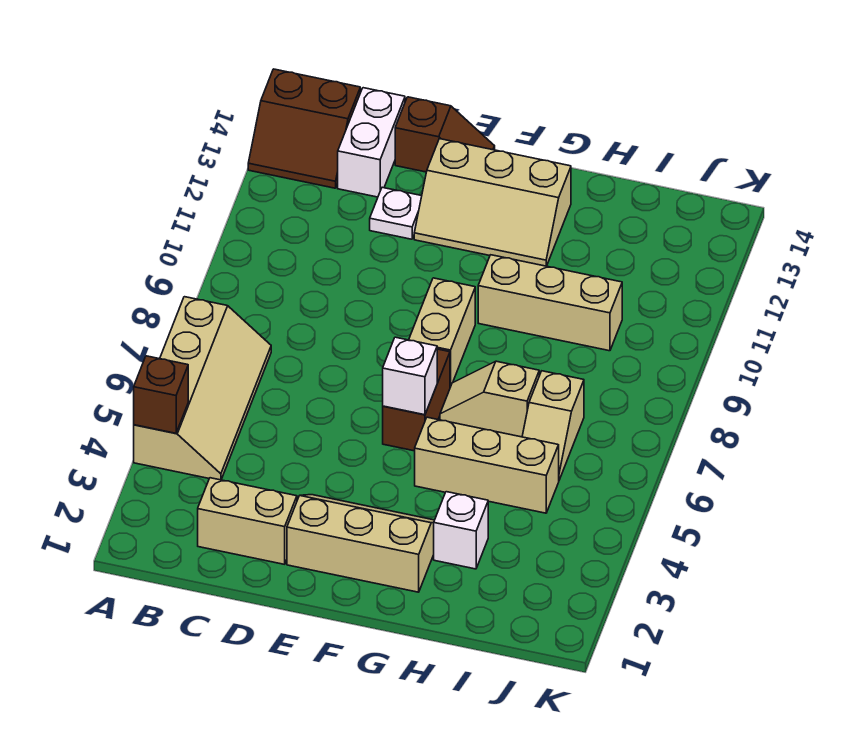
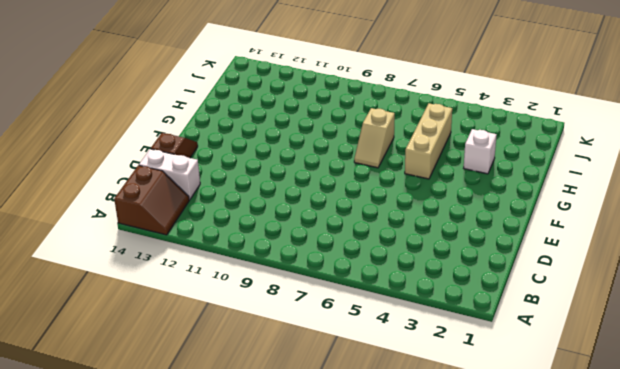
none -> tan 2x4 slope [134,297,271,480]
none -> tan 1x2 brick [198,478,297,564]
none -> white 1x1 plate [370,187,422,239]

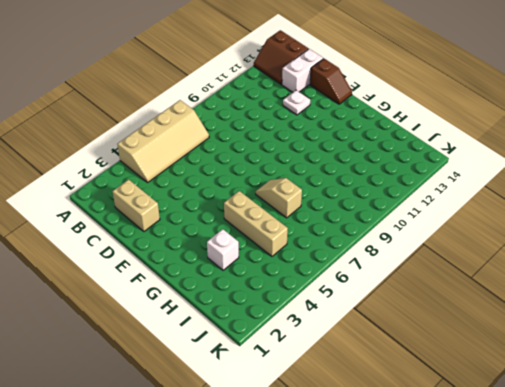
none -> tan 2x3 slope [287,495,434,592]
none -> tan 2x3 slope [414,139,571,266]
none -> brown 1x2 brick [383,349,450,451]

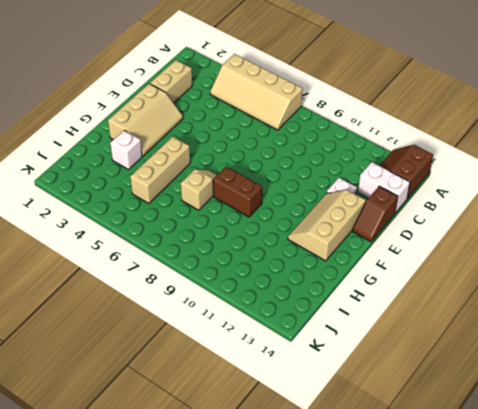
brown 1x2 brick [213,166,262,217] -> brown 1x2 brick moved to [383,349,450,451]
none -> tan 1x2 brick [409,278,475,387]
none -> tan 1x3 brick [478,255,622,351]
none -> tan 1x2 slope [522,371,584,480]

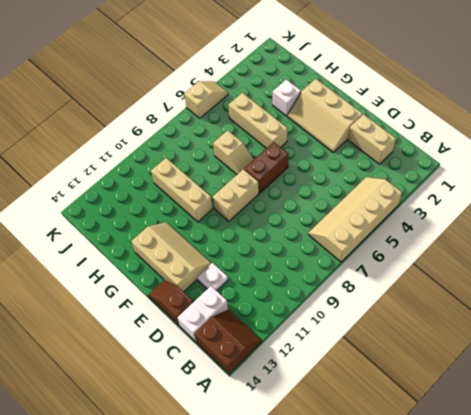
tan 1x2 slope [184,81,228,118] -> tan 1x2 slope moved to [522,371,584,480]
none -> brown 1x1 brick [134,356,188,433]
none -> white 1x1 brick [383,337,437,415]

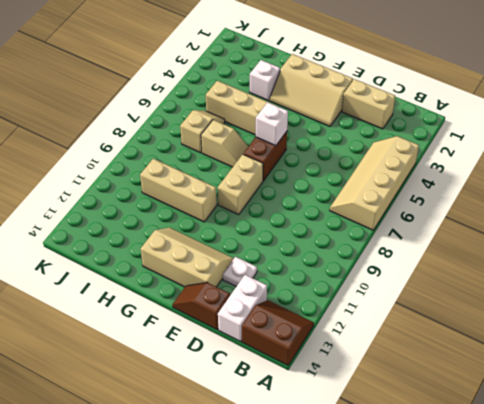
none -> brown 1x1 brick [134,356,188,433]

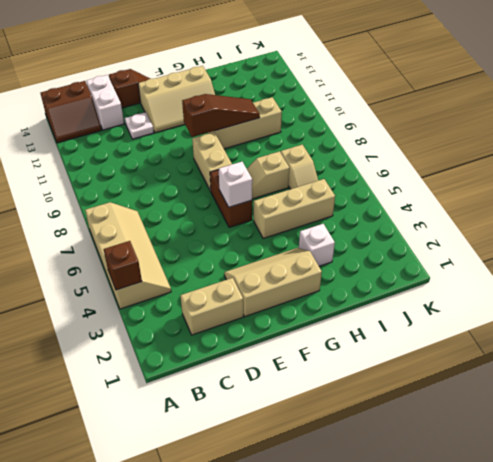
brown 1x3 slope [182,94,260,137] -> none

